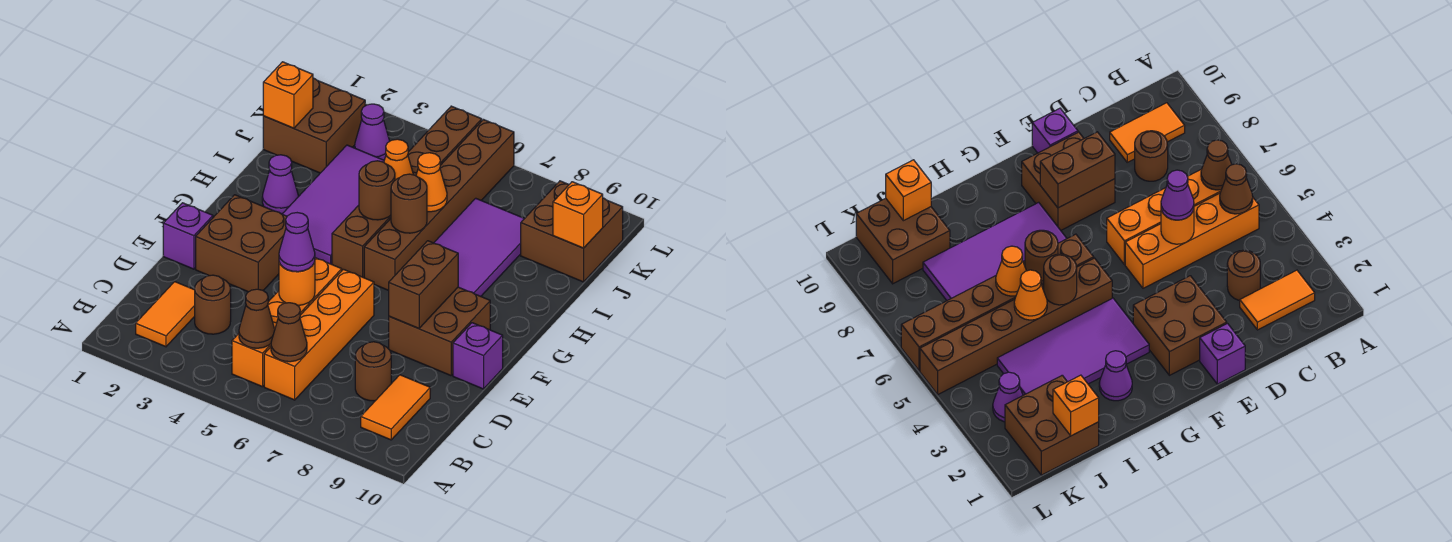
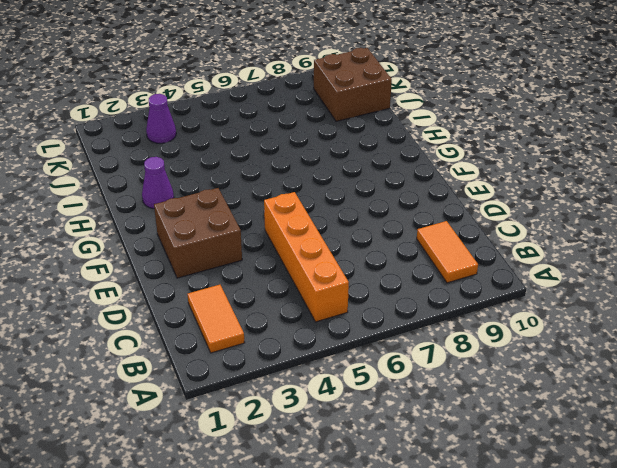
none -> orange 1x4 brick [264,269,374,400]
none -> brown 1x1 round brick [195,275,231,334]
none -> brown 1x1 round brick [355,342,391,401]

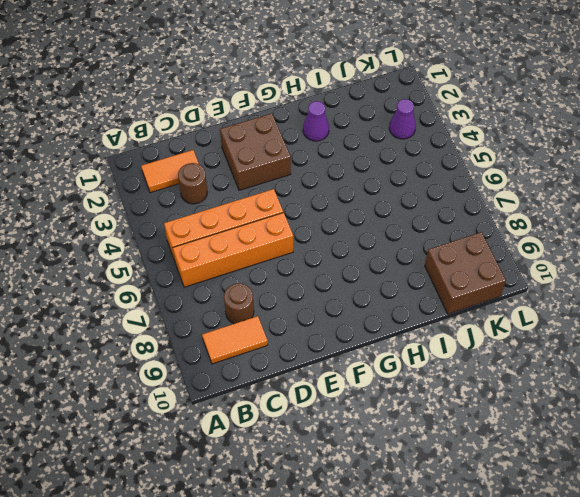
none -> purple 1x1 brick [163,203,213,269]
none -> brown 2x2 brick [389,287,490,376]
none -> purple 1x1 brick [453,323,503,389]

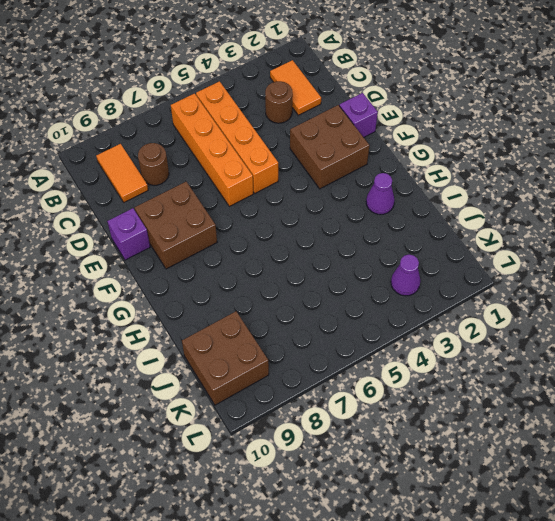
none -> purple 2x4 tile [283,145,384,264]
none -> brown 1x6 brick [332,106,482,278]
none -> brown 1x6 brick [364,120,514,290]

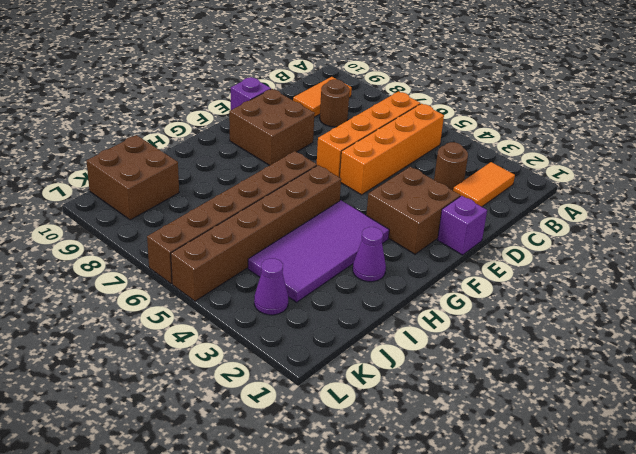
none -> purple 2x4 tile [434,198,525,296]
none -> brown 2x2 brick [263,78,365,173]
none -> brown 1x1 cone [239,289,275,348]

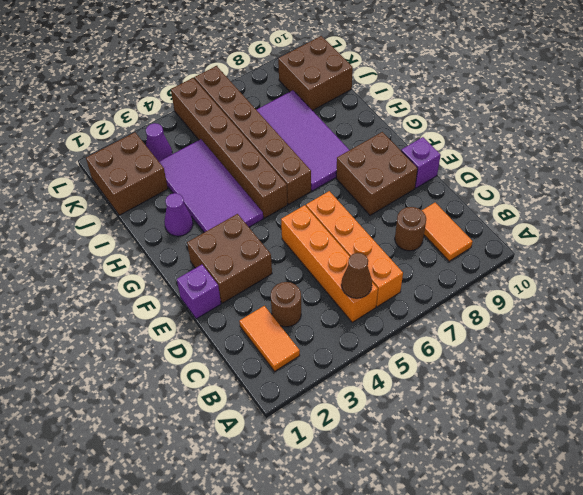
none -> brown 1x1 cone [271,303,307,362]
none -> orange 1x1 round brick [279,262,315,305]
none -> brown 1x2 brick [389,241,458,328]

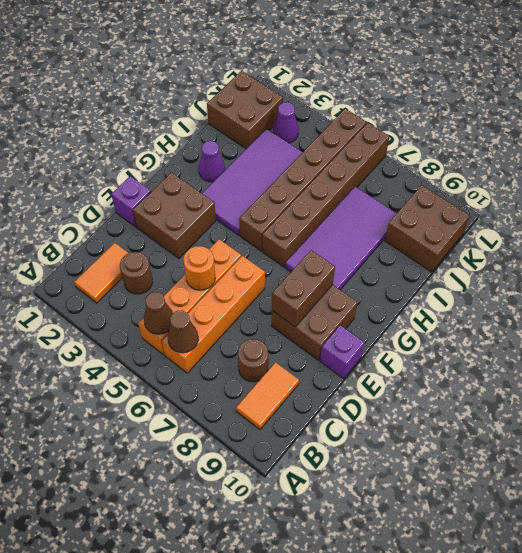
none -> brown 1x1 round brick [359,161,395,220]
none -> brown 1x1 round brick [391,174,427,233]
none -> orange 1x1 cone [384,139,413,180]

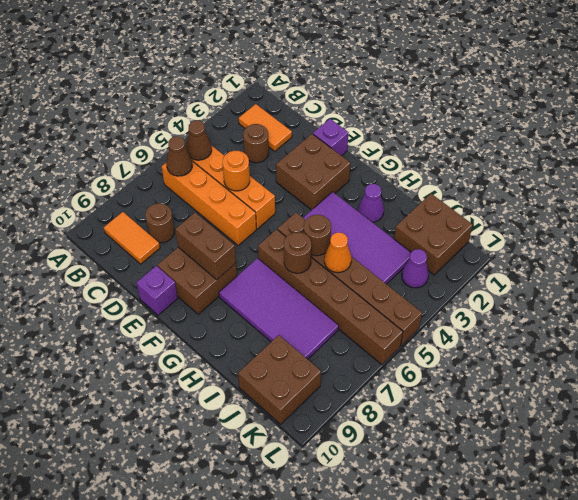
none -> orange 1x1 cone [416,153,447,212]
none -> orange 1x1 brick [263,62,313,128]
none -> orange 1x1 brick [553,182,603,248]

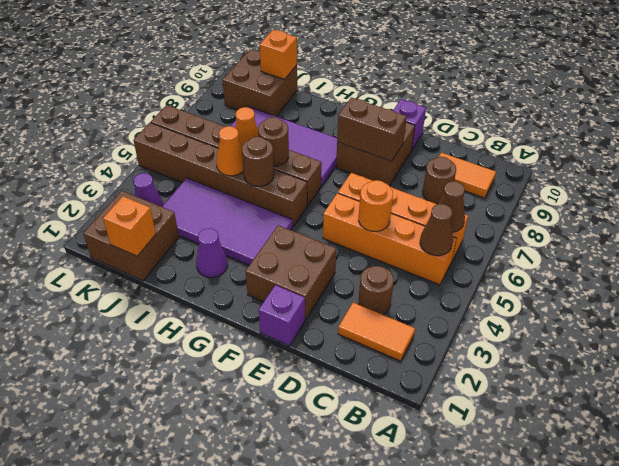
none -> purple 1x1 cone [279,213,315,272]

